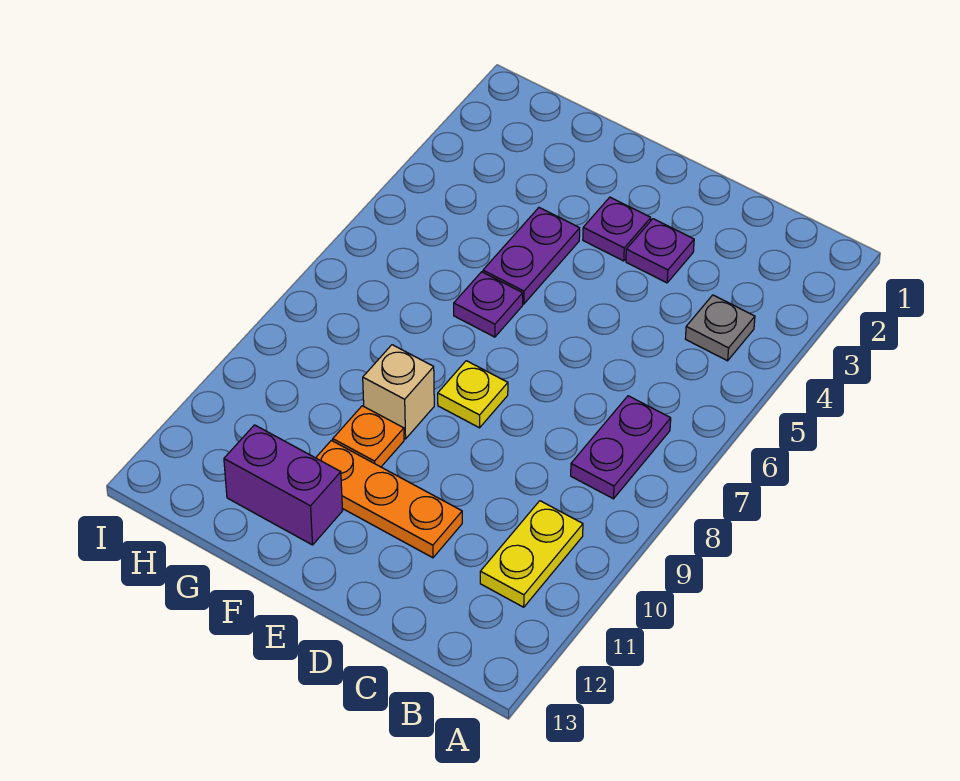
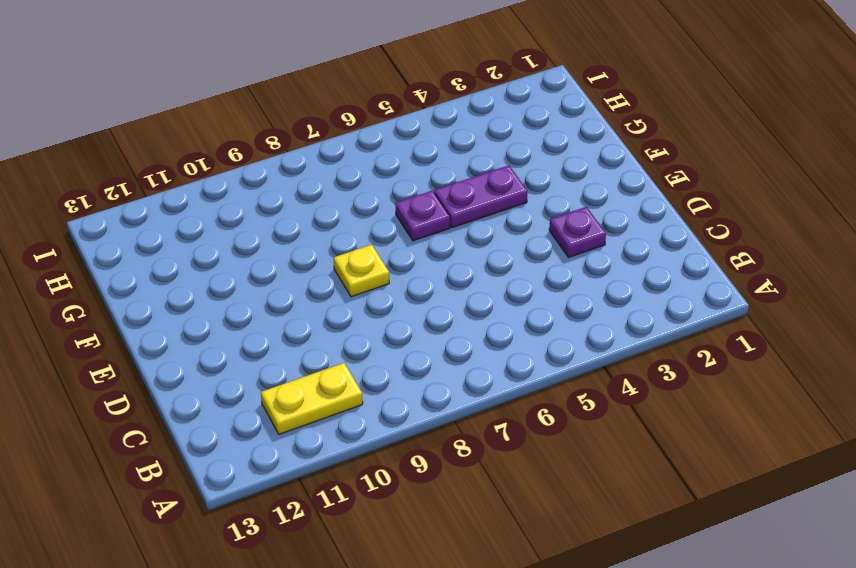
none -> grey 1x1 plate [685,295,755,361]
none -> purple 1x2 plate [571,396,671,499]
none -> orange 1x3 plate [316,440,462,558]

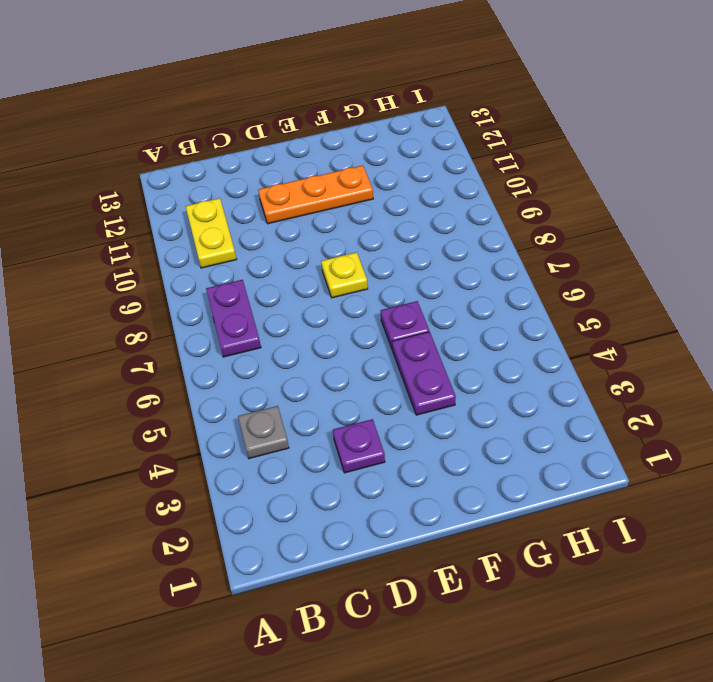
none -> purple 1x1 plate [583,197,651,261]
none -> tan 1x1 brick [363,345,434,439]
none -> orange 1x1 plate [333,406,404,467]

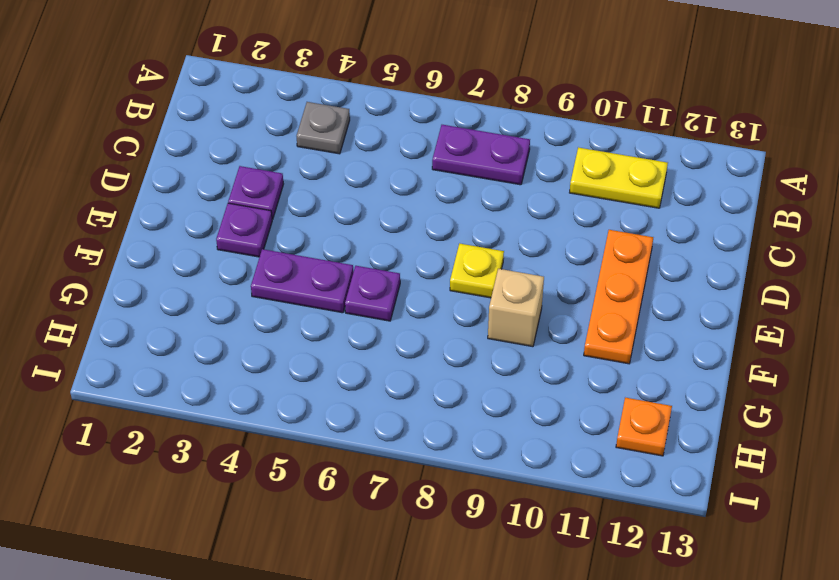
orange 1x1 plate [616,398,672,456] -> orange 1x1 plate moved to [333,406,404,467]
none -> purple 1x2 brick [224,425,342,545]

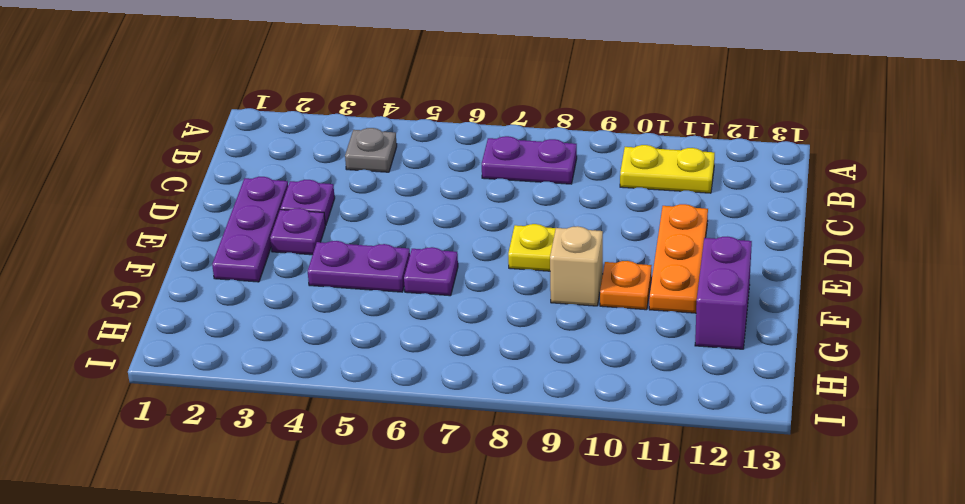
purple 1x3 plate [212,177,288,282] -> none

